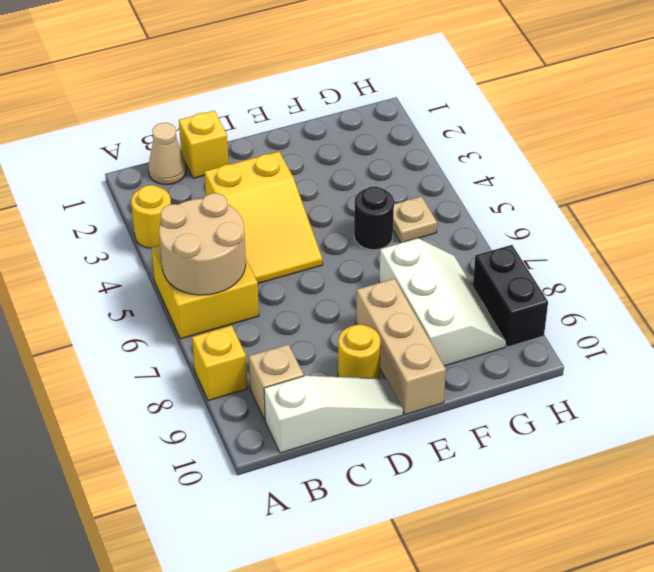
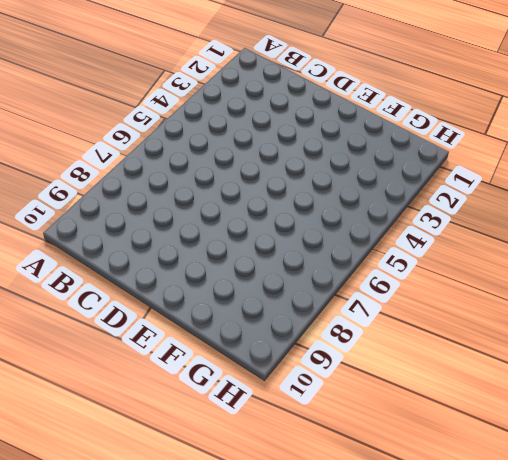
none -> yellow 1x1 round brick [131,185,171,248]
none -> yellow 2x2 brick [151,245,259,339]
none -> yellow 1x1 brick [192,325,248,401]

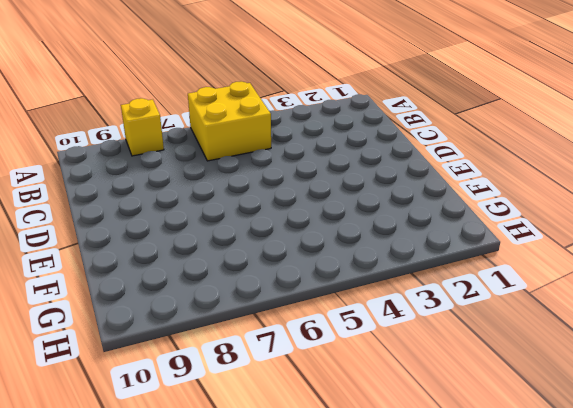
none -> yellow 1x1 round brick [131,185,171,248]
none -> tan 1x1 cone [148,123,186,185]
none -> tan 1x1 brick [249,344,304,420]

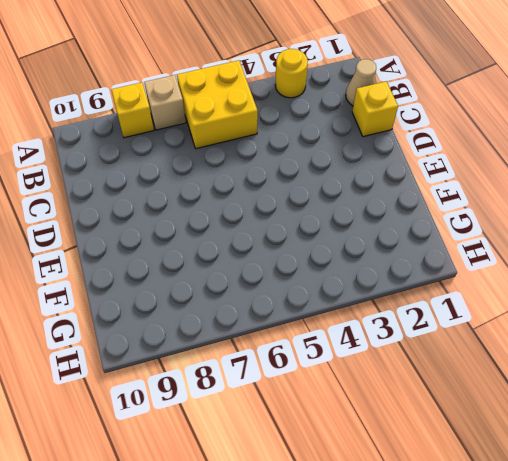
tan 1x1 brick [144,75,186,130] -> tan 1x1 brick moved to [249,344,304,420]
none -> white 1x3 slope [264,376,403,453]
none -> yellow 2x3 slope [204,152,323,283]
none -> yellow 1x1 round brick [338,324,381,379]

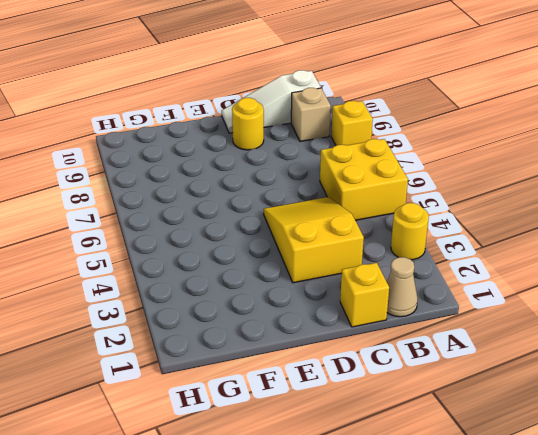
none -> tan 1x3 brick [356,279,446,415]
none -> black 1x1 round brick [354,186,394,250]
none -> white 2x3 slope [379,238,506,366]

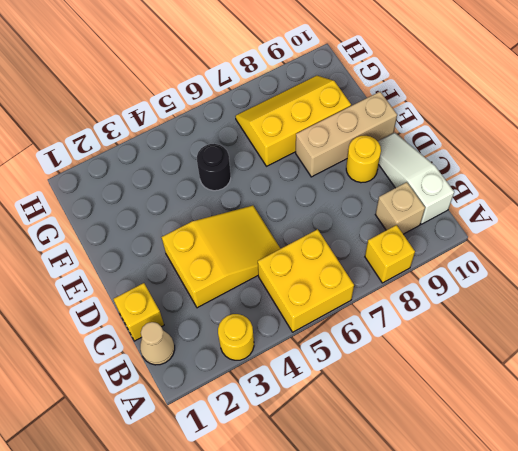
yellow 2x3 slope [235,76,351,166] -> white 2x3 slope [379,238,506,366]
none -> tan 1x1 plate [393,197,437,243]
none -> black 1x2 brick [473,245,548,347]
none -> tan 2x2 round brick [159,193,246,295]

